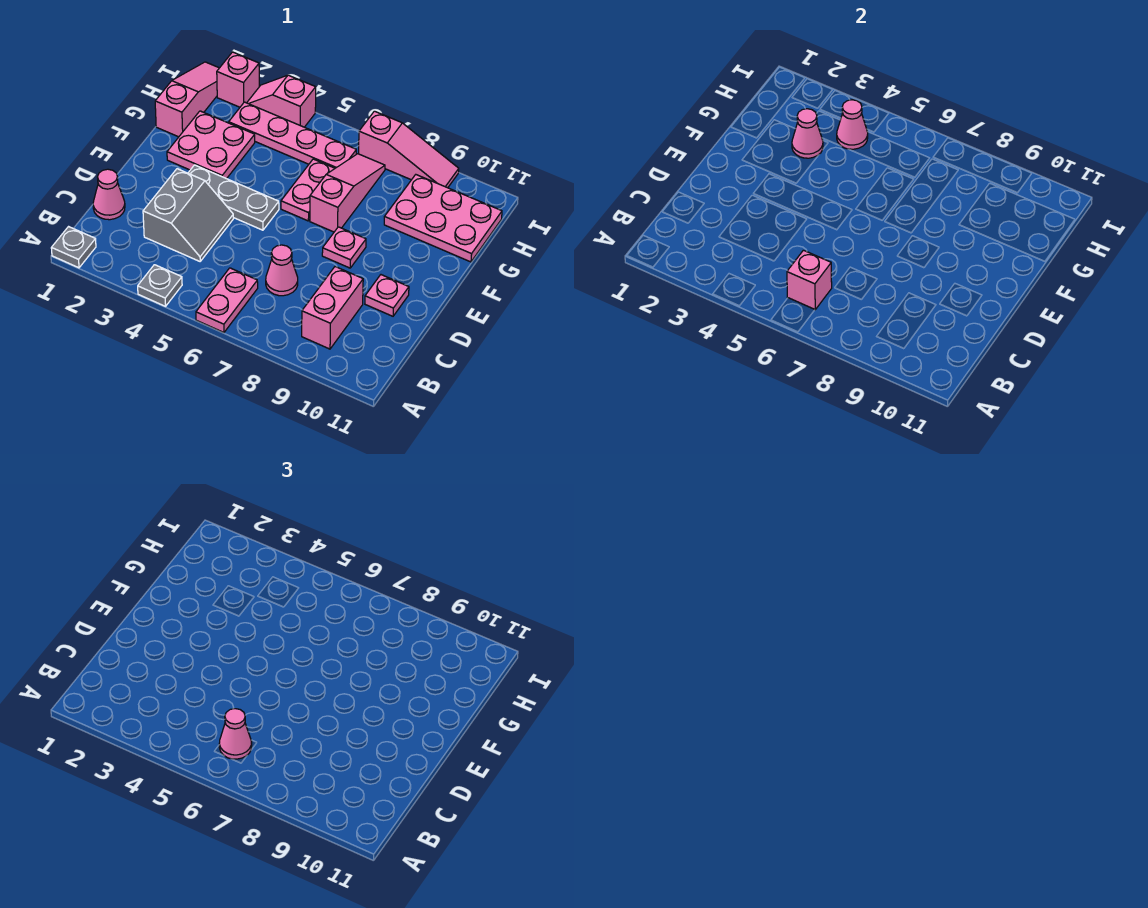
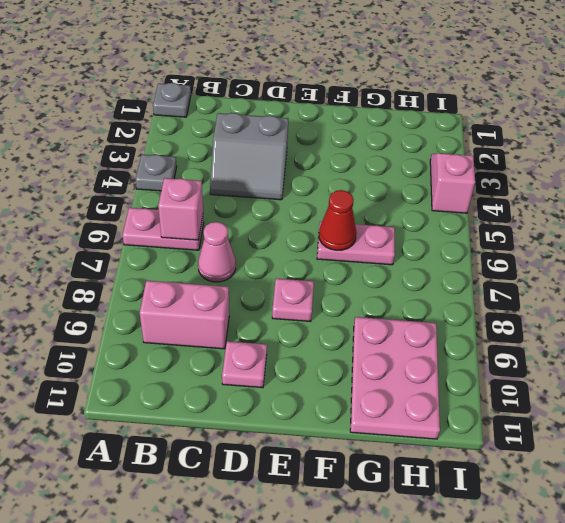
red 1x1 cone [319,190,357,250] -> none
none -> pink 1x1 cone [93,169,125,220]
none -> grey 1x3 plate [188,165,279,230]
none -> pink 2x2 plate [167,111,255,179]

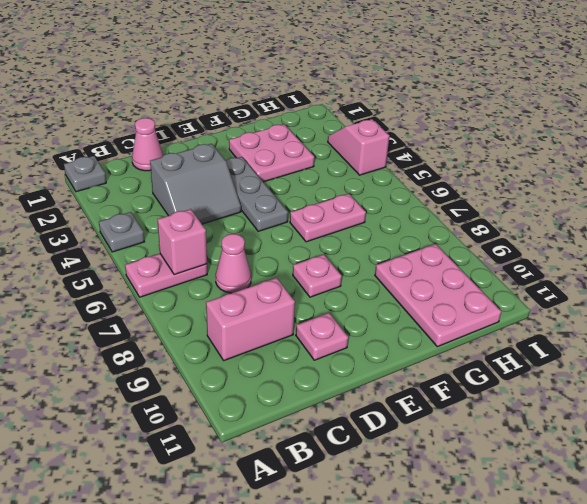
none -> pink 1x3 slope [310,154,385,232]
none -> pink 1x3 slope [155,62,219,137]
none -> pink 1x4 plate [229,102,356,168]

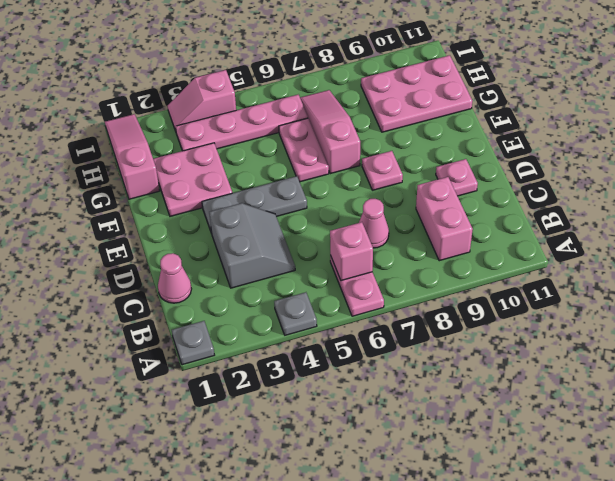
none -> pink 1x1 brick [217,52,259,107]
none -> pink 1x3 slope [359,111,459,188]
none -> pink 1x1 cone [792,109,823,158]

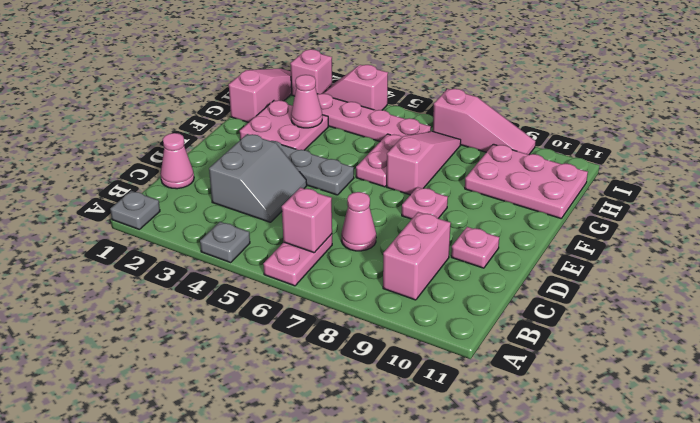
none -> pink 1x1 cone [837,100,868,149]
none -> pink 1x1 cone [219,709,252,759]

